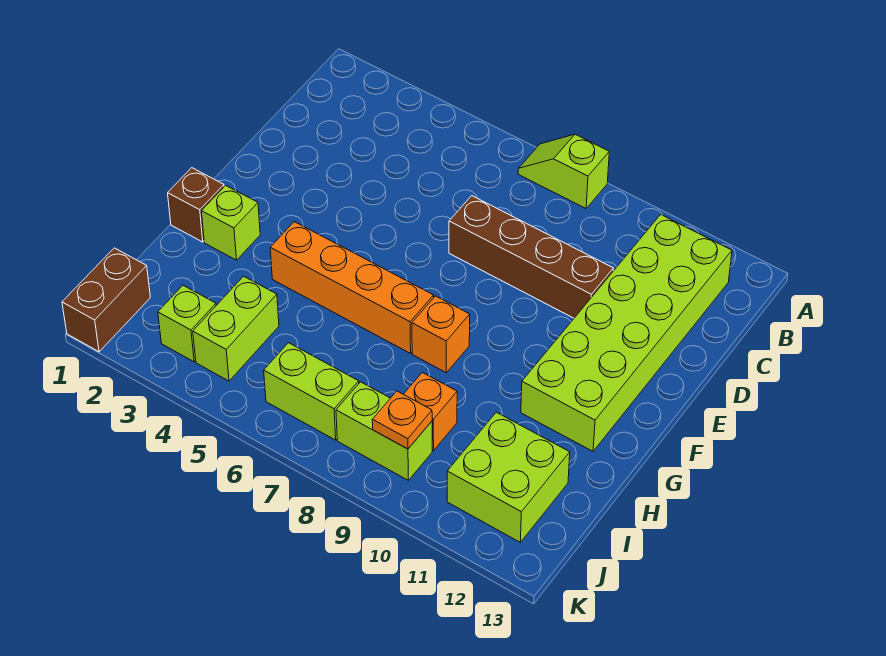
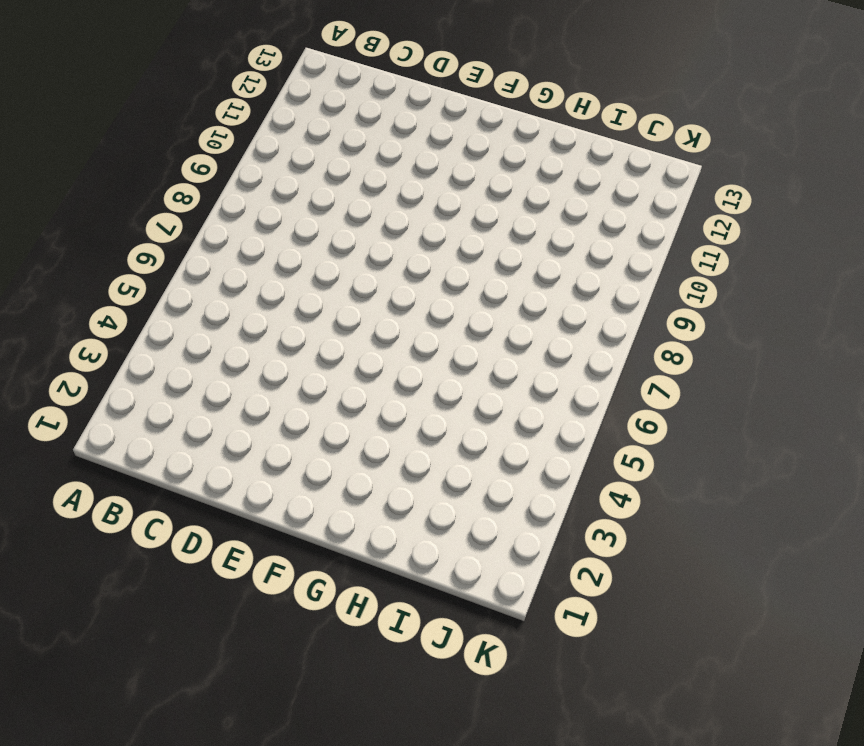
none -> lime 1x2 slope [518,134,609,208]
none -> lime 2x6 brick [521,215,732,451]
none -> brown 1x4 brick [449,196,613,318]

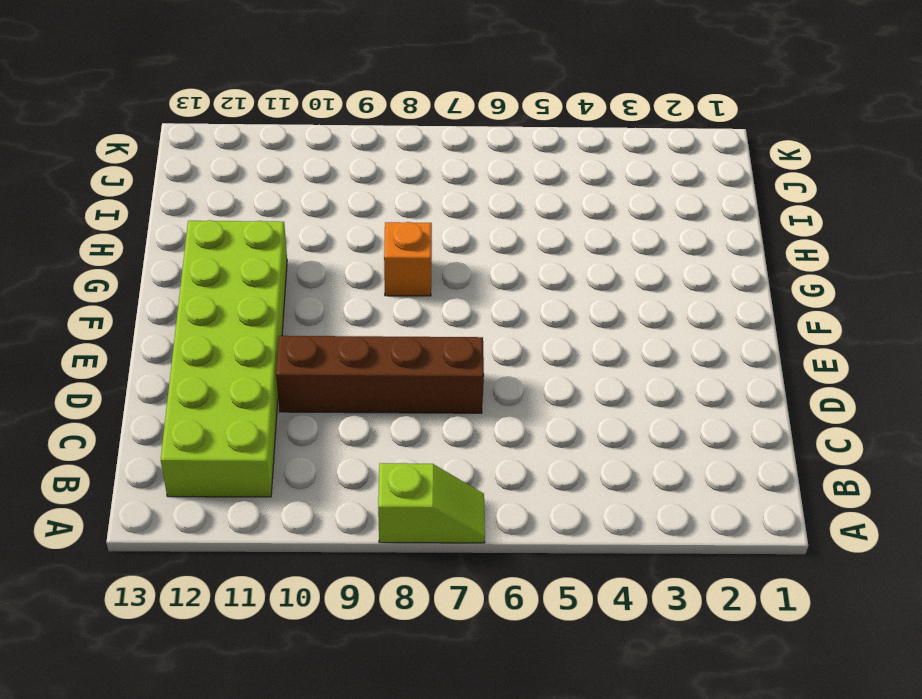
none -> brown 1x1 brick [168,168,224,242]
none -> lime 1x1 brick [201,185,260,260]
none -> orange 1x4 brick [270,222,434,353]

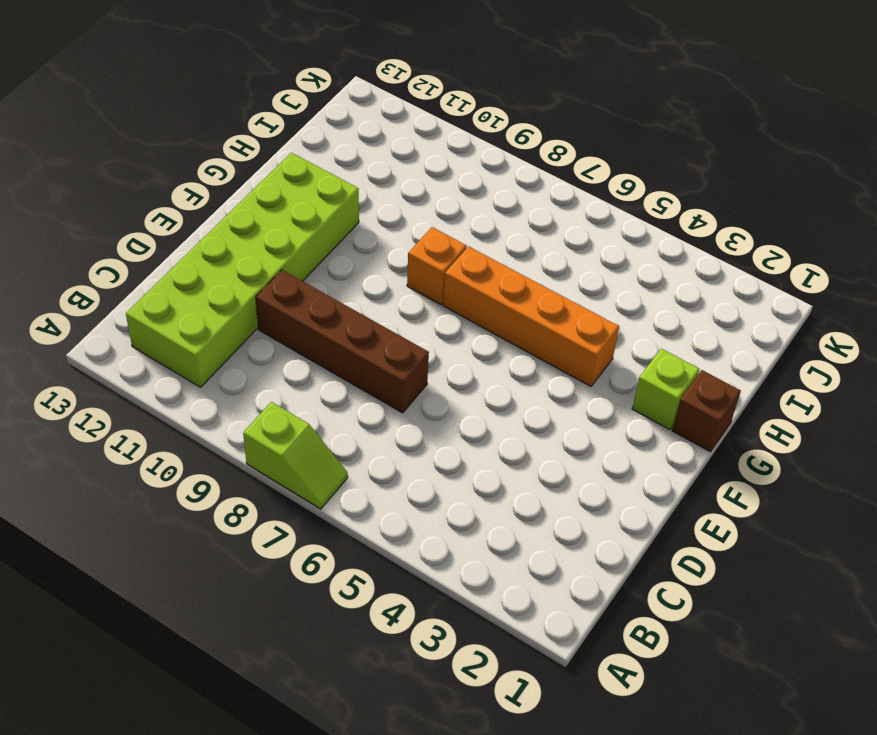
none -> lime 1x2 brick [193,276,279,381]
none -> orange 1x1 brick [403,372,457,451]
none -> lime 2x2 brick [447,412,570,542]

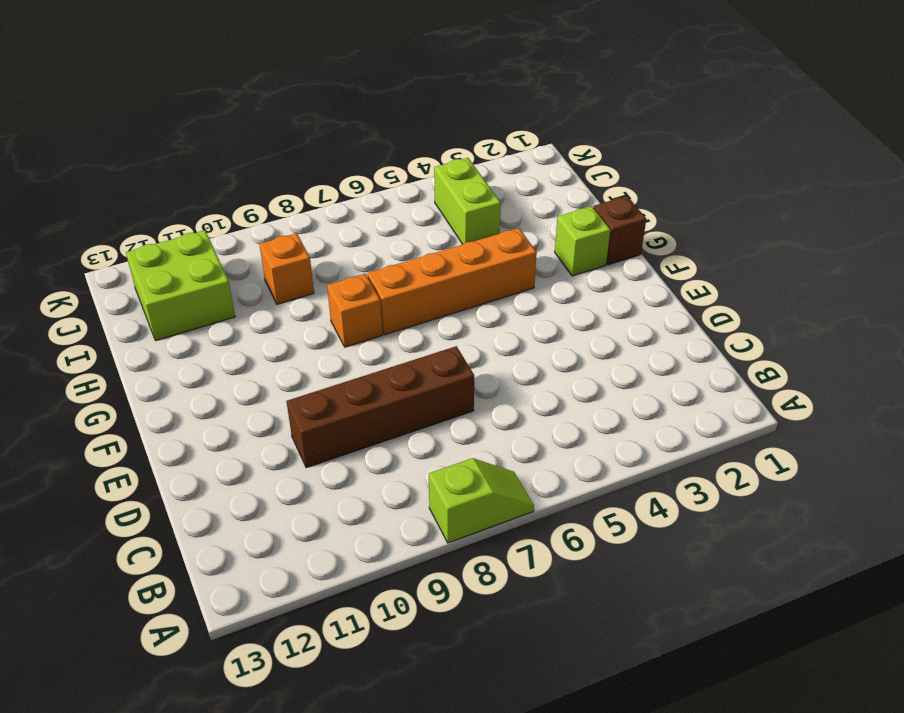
none -> lime 2x6 brick [521,215,732,451]
none -> brown 1x2 brick [62,248,150,352]
none -> lime 1x1 brick [158,286,216,362]

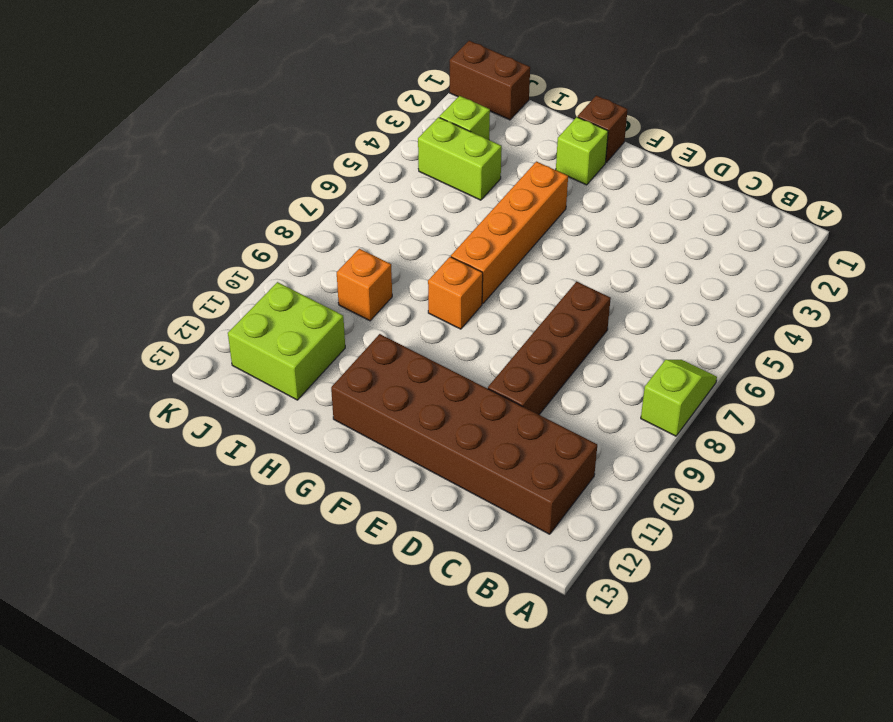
brown 2x6 brick [331,334,597,534] -> lime 2x6 brick [521,215,732,451]
none -> lime 1x2 brick [264,343,359,440]
none -> lime 1x2 brick [336,382,432,480]
none -> orange 1x1 plate [372,391,432,449]

